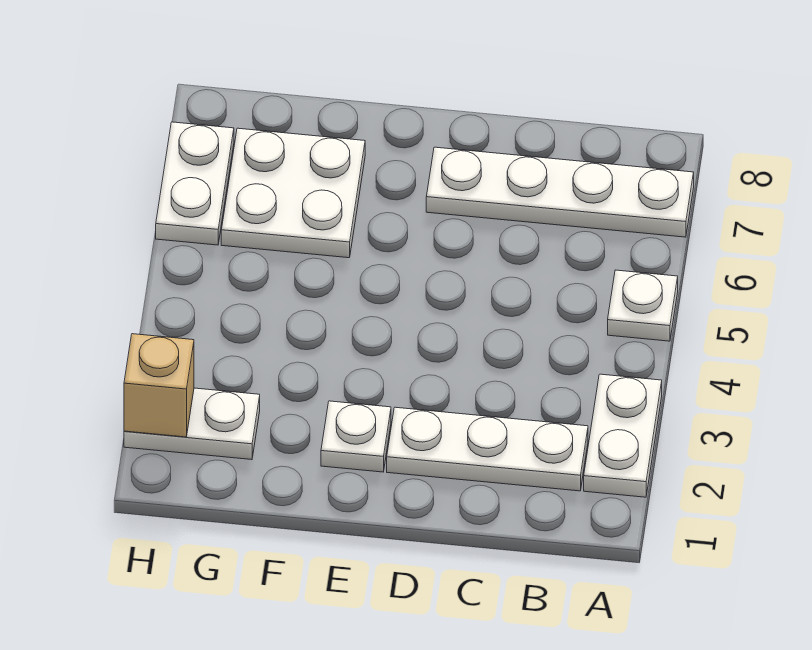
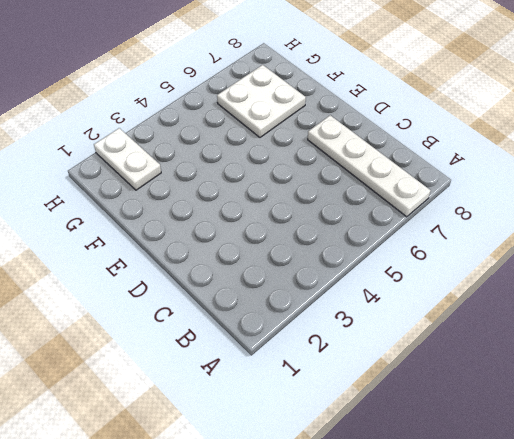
none -> white 1x2 plate [584,374,662,497]
none -> white 1x1 plate [608,270,678,341]

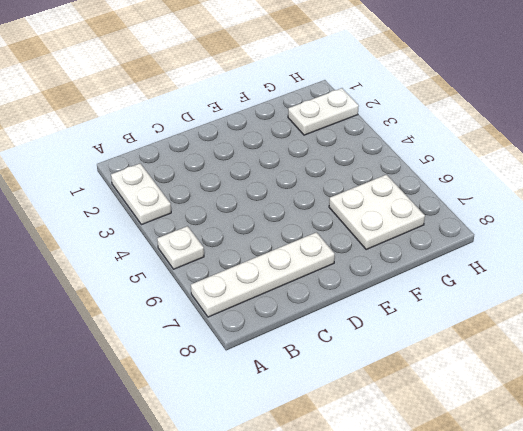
none -> white 1x3 plate [387,407,588,491]
none -> white 1x1 plate [321,401,391,472]

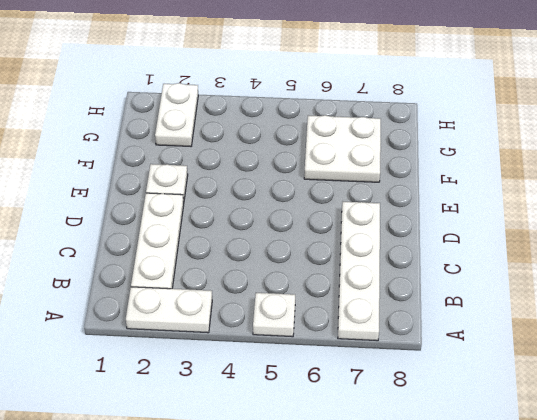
none -> white 1x2 plate [156,122,234,245]
none -> tan 1x1 brick [124,334,194,437]

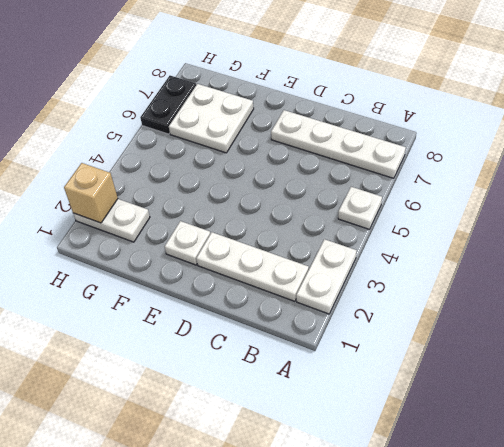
black 1x2 plate [140,76,196,134] -> white 1x2 plate [156,122,234,245]

